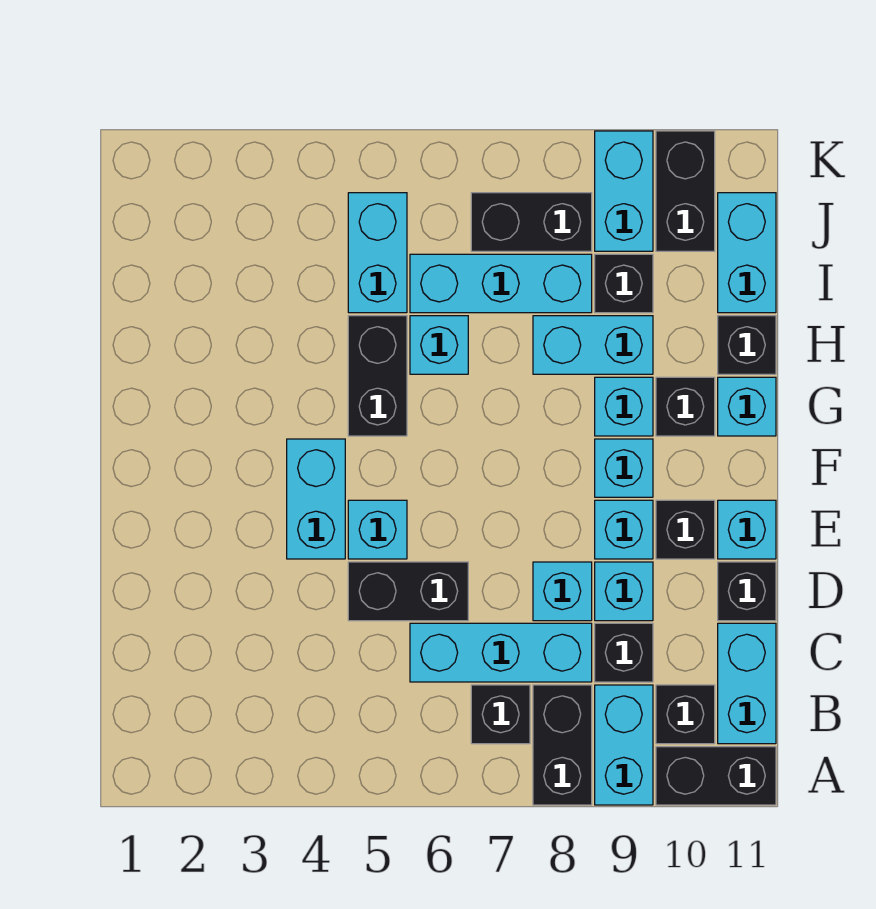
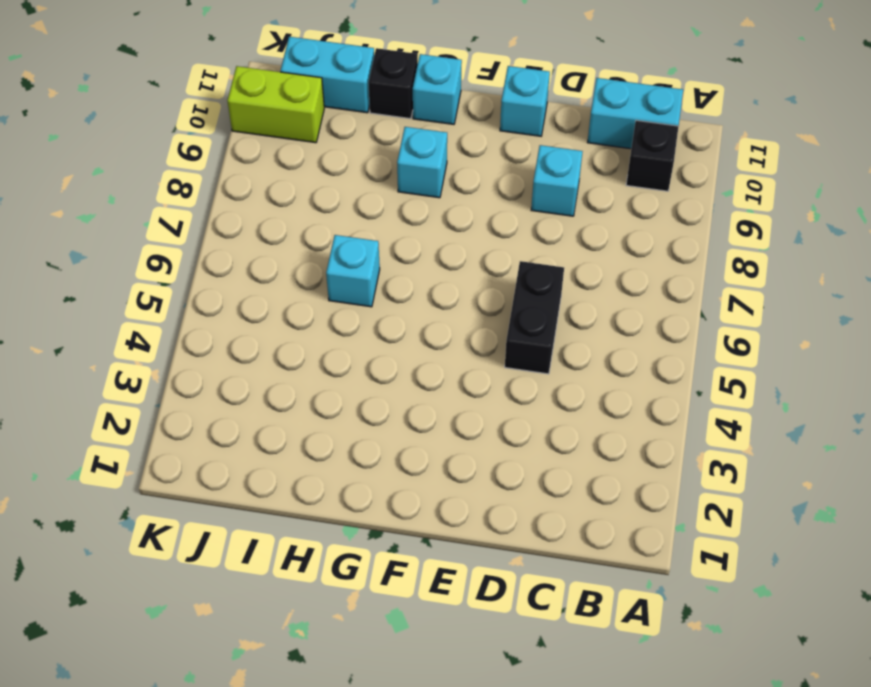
lime 1x2 brick [227,66,324,143] -> black 1x2 brick [656,131,715,251]
none -> black 1x2 brick [533,685,592,805]
none -> cyan 1x2 brick [595,685,653,805]
none -> black 1x2 brick [656,747,776,805]
none -> black 1x1 brick [471,685,530,744]

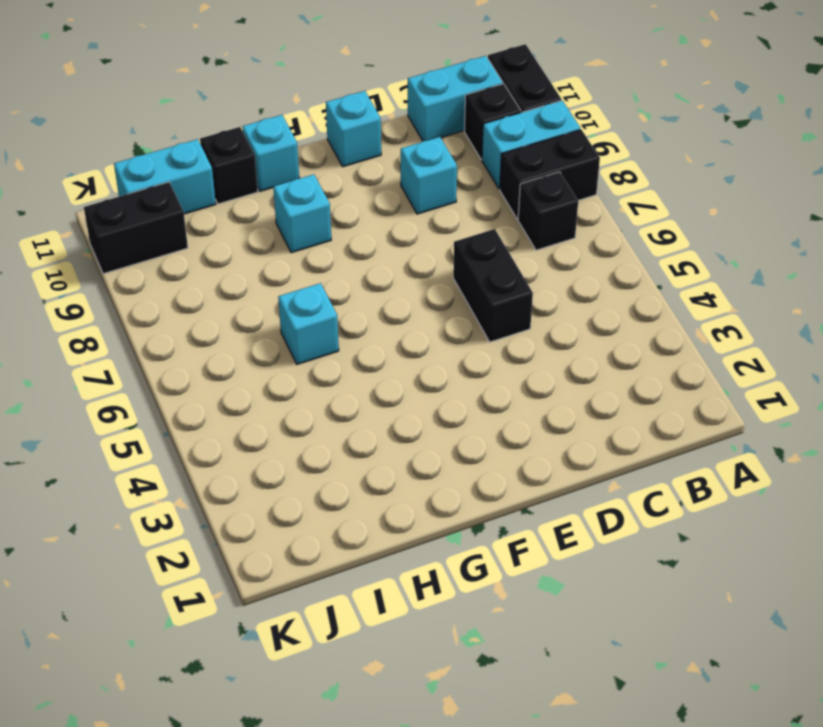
none -> cyan 1x3 brick [410,623,592,682]
none -> black 1x1 brick [595,623,653,682]
none -> cyan 1x1 brick [533,562,592,621]
none -> black 1x1 brick [718,562,776,621]

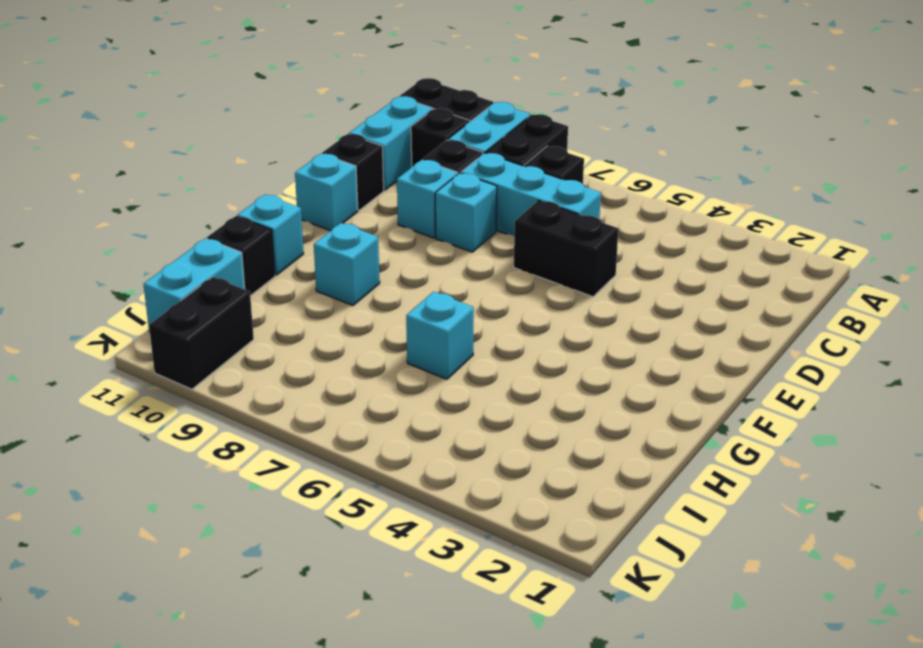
none -> cyan 1x2 brick [287,439,345,559]
none -> cyan 1x1 brick [348,500,407,559]
none -> cyan 1x1 brick [595,500,653,559]
none -> black 1x1 brick [656,500,715,559]

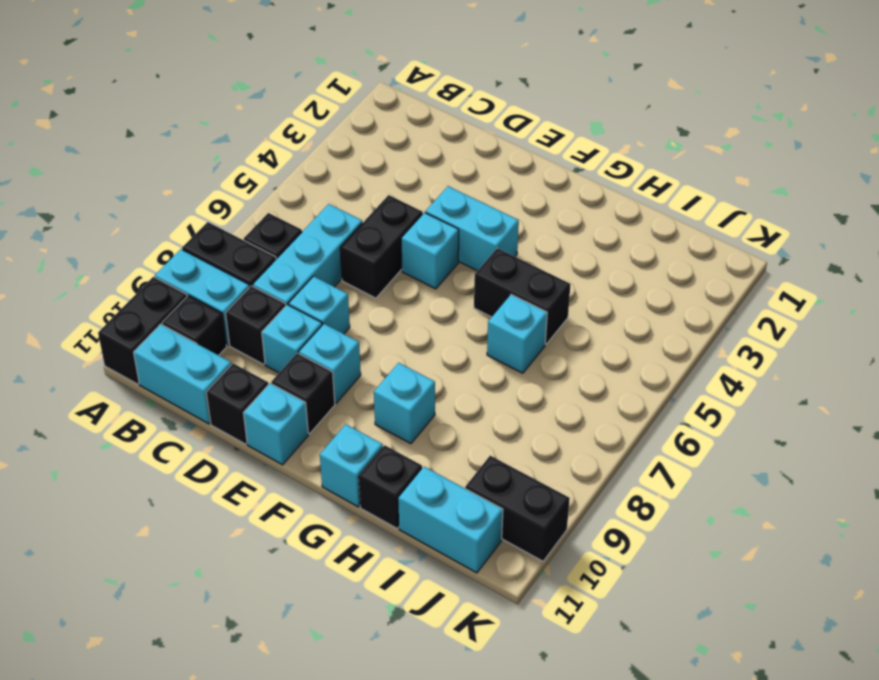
none -> cyan 1x1 brick [595,439,653,497]
none -> black 1x1 brick [656,377,715,436]
none -> cyan 1x2 brick [533,316,653,374]
none -> cyan 1x2 brick [348,193,407,313]

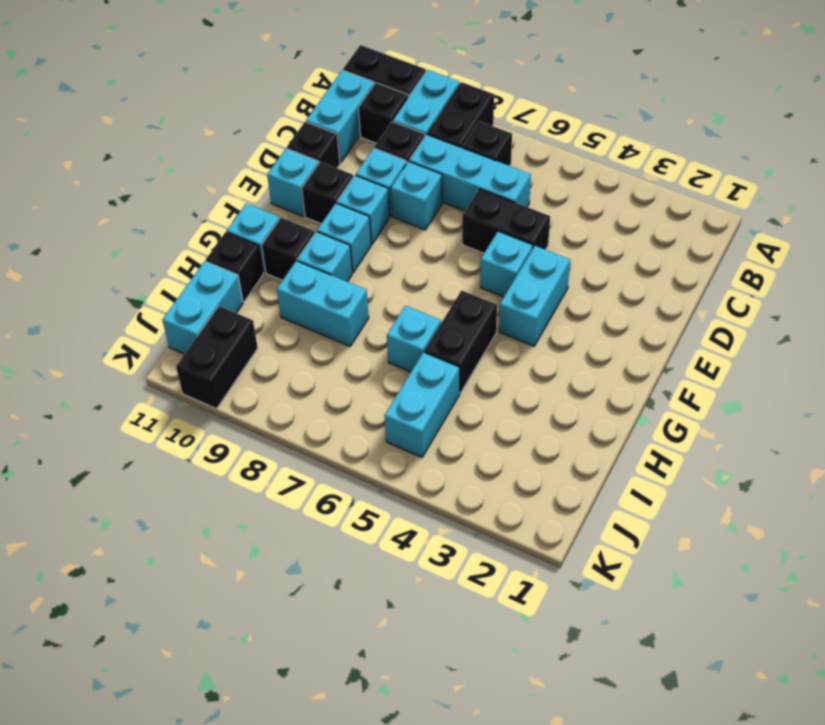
none -> cyan 1x3 brick [410,254,592,313]
none -> black 1x1 brick [595,254,653,313]
none -> black 1x2 brick [471,193,592,251]
none -> cyan 1x2 brick [595,131,653,251]

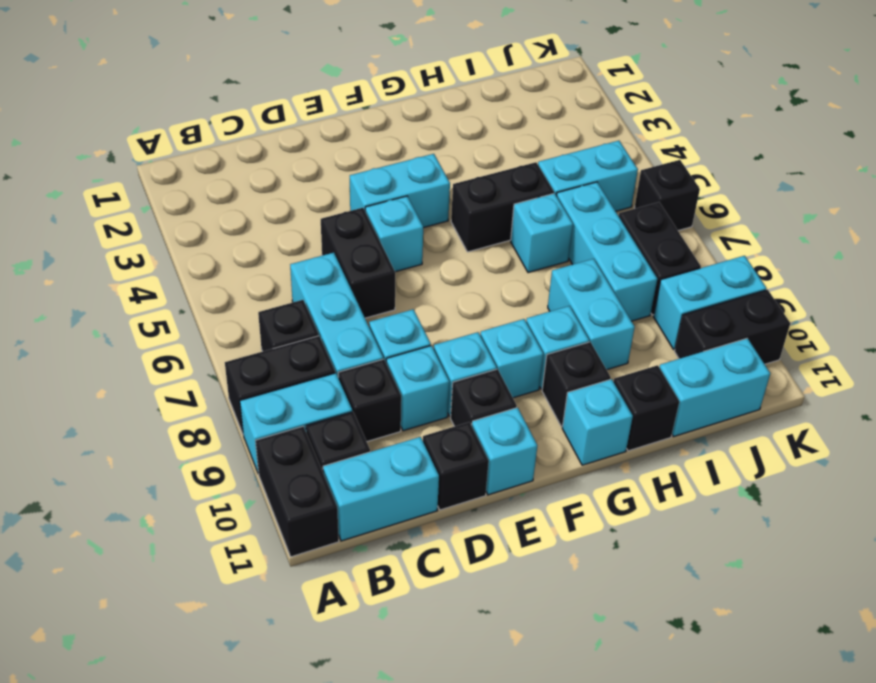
black 1x1 brick [635,160,700,231] -> black 1x1 brick moved to [595,254,653,313]

